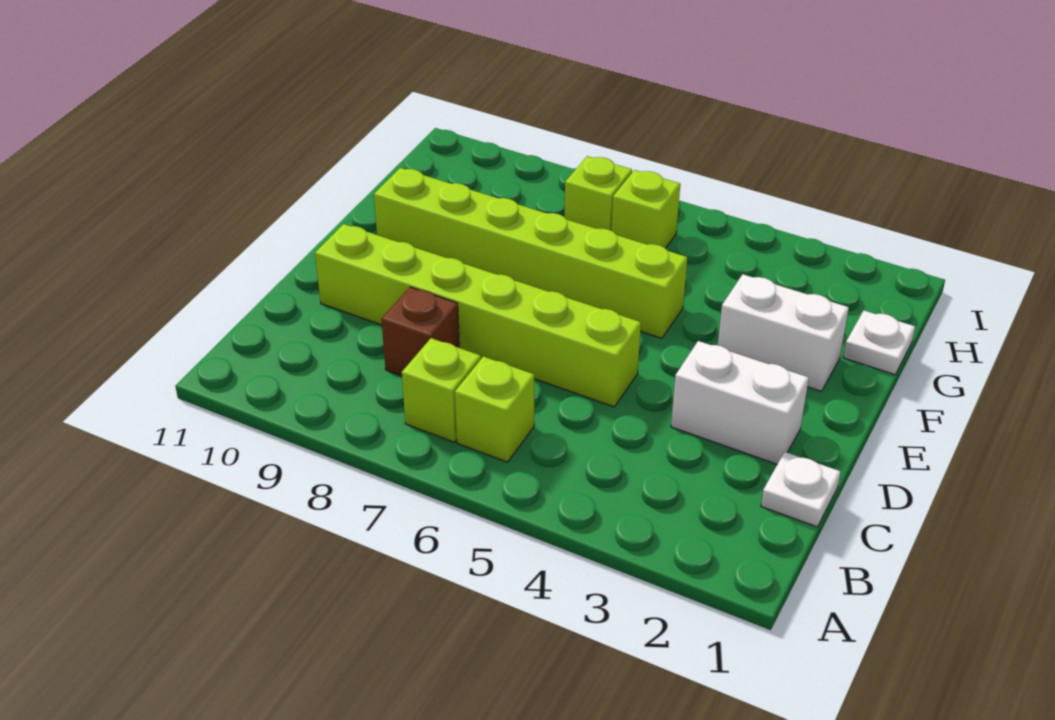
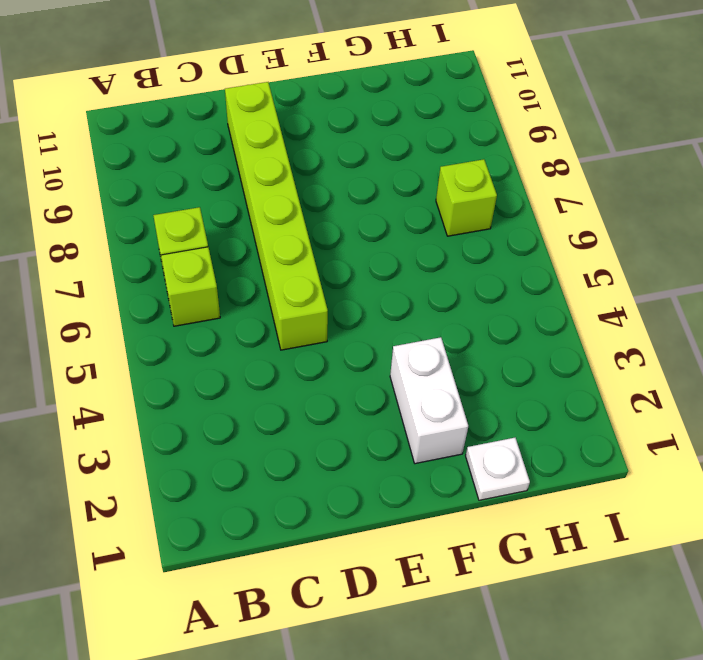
none -> white 1x1 plate [761,452,841,527]
none -> brown 1x1 brick [381,287,459,376]

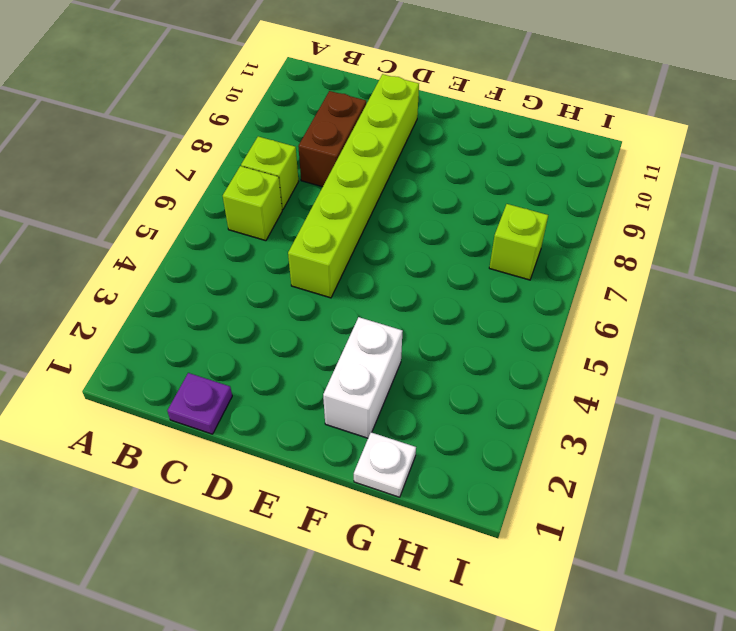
purple 1x1 plate [167,373,232,434] -> white 1x1 plate [761,452,841,527]
brown 1x2 brick [298,91,366,187] -> brown 1x1 brick [381,287,459,376]
none -> white 1x2 brick [671,341,809,464]
none -> lime 1x6 brick [374,168,687,338]

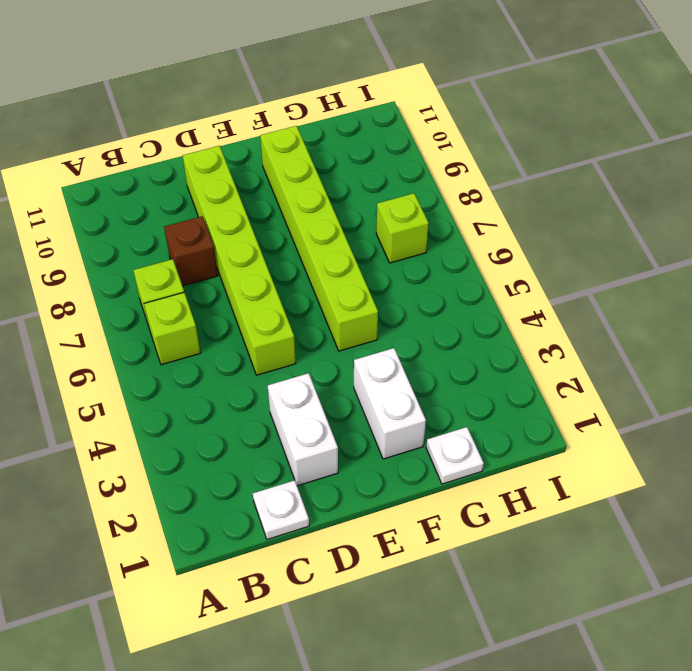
none -> lime 1x1 brick [612,170,680,248]

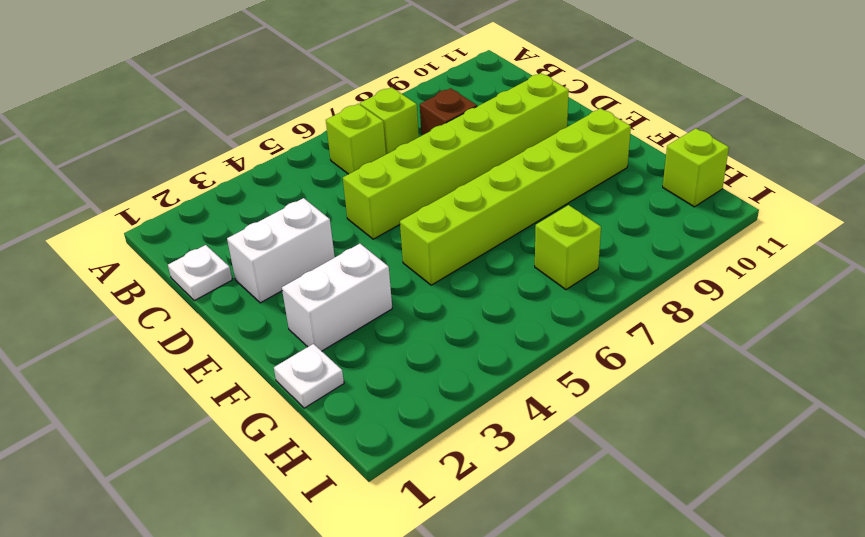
lime 1x1 brick [663,128,729,207] -> lime 1x1 brick moved to [612,170,680,248]

